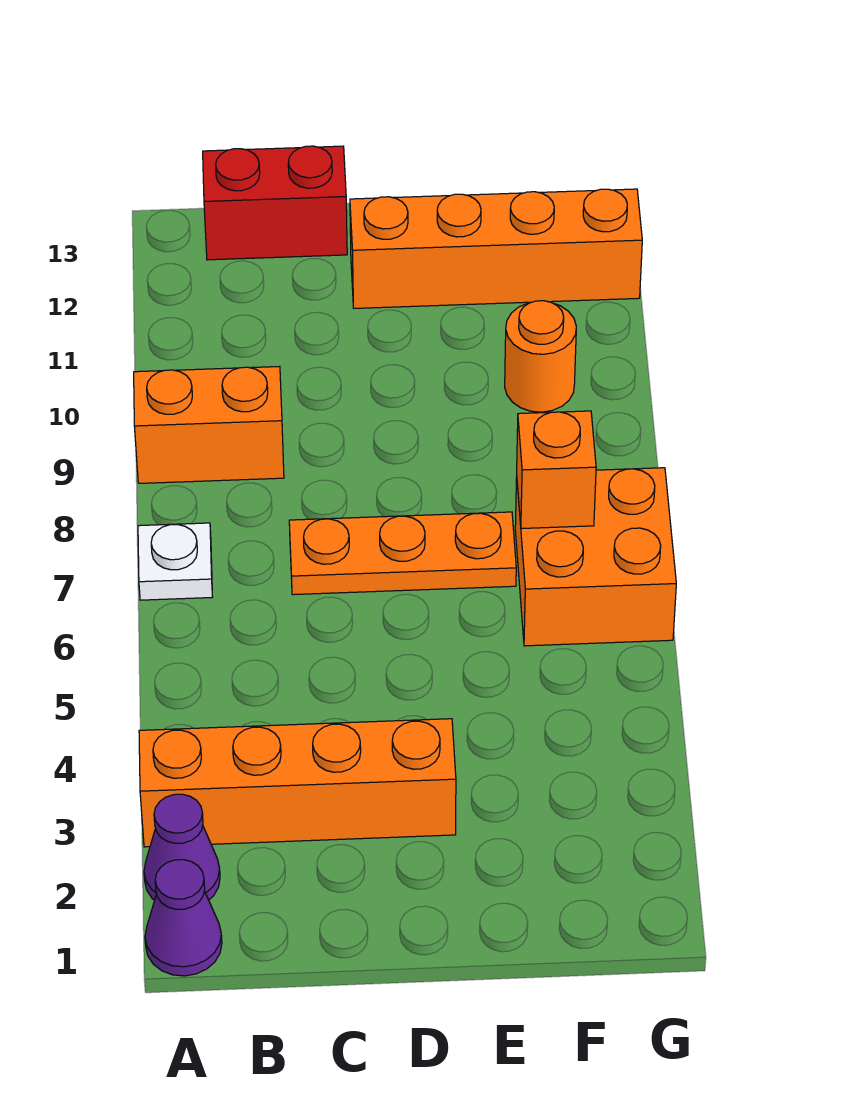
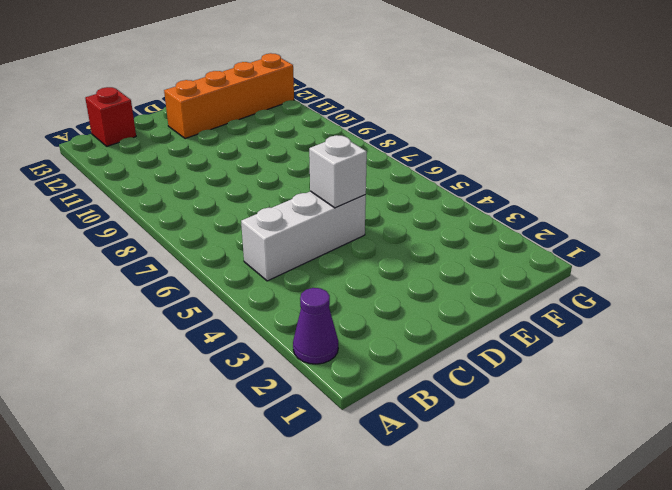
white 1x3 brick [241,191,366,281] -> none
red 1x1 brick [85,87,136,146] -> red 1x2 brick [203,146,347,260]
white 1x1 brick [309,135,367,208] -> none
none -> purple 1x1 cone [145,860,222,976]
none -> orange 1x4 brick [139,719,456,847]

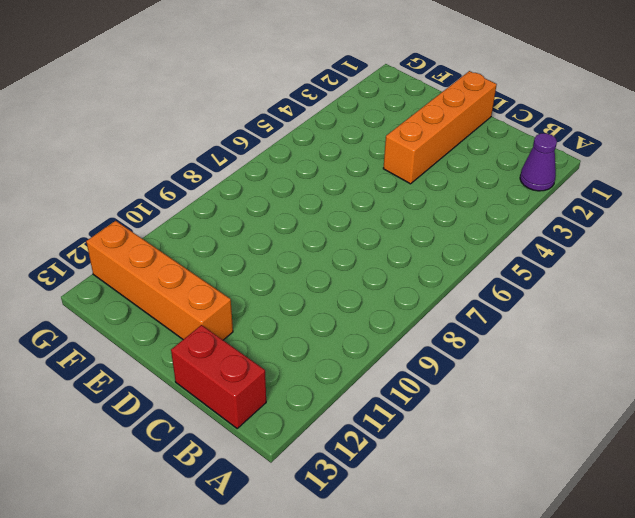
orange 1x4 brick [383,71,497,184] -> orange 1x4 brick turned to [139,719,456,847]
none -> purple 1x1 cone [145,860,222,976]
none -> white 1x1 plate [138,523,212,600]

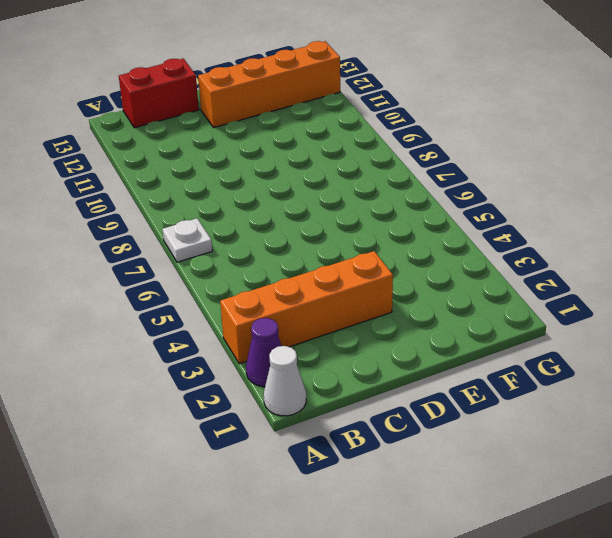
white 1x1 cone [264,346,306,416] -> purple 1x1 cone [145,860,222,976]
none -> orange 1x2 brick [134,367,284,483]
none -> orange 1x3 plate [289,512,516,595]

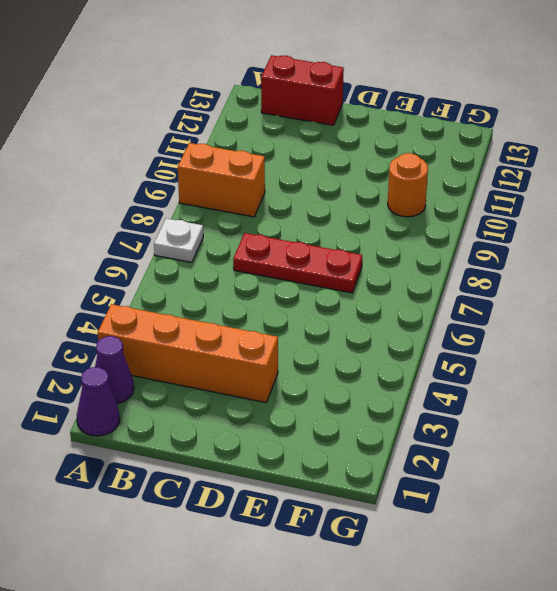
red 1x3 plate [233,233,362,293] -> orange 1x3 plate [289,512,516,595]
none -> orange 1x4 brick [350,189,642,308]
none -> orange 2x2 brick [515,468,676,646]

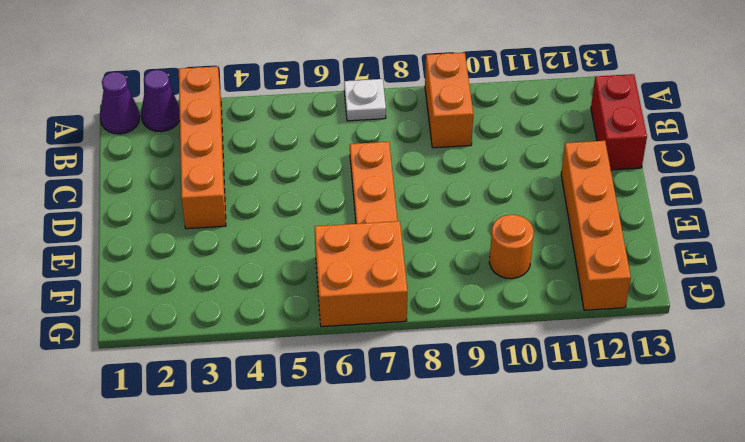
none -> orange 1x1 brick [517,411,596,529]

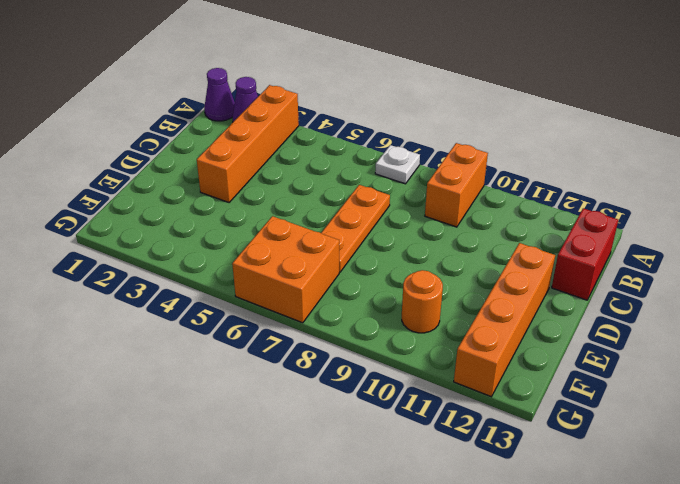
none -> orange 1x1 brick [517,411,596,529]

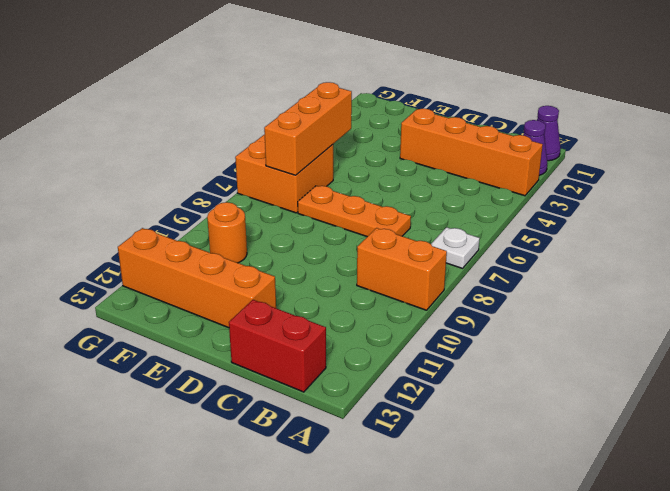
orange 1x3 brick [264,82,352,175] -> orange 1x1 brick [517,411,596,529]

